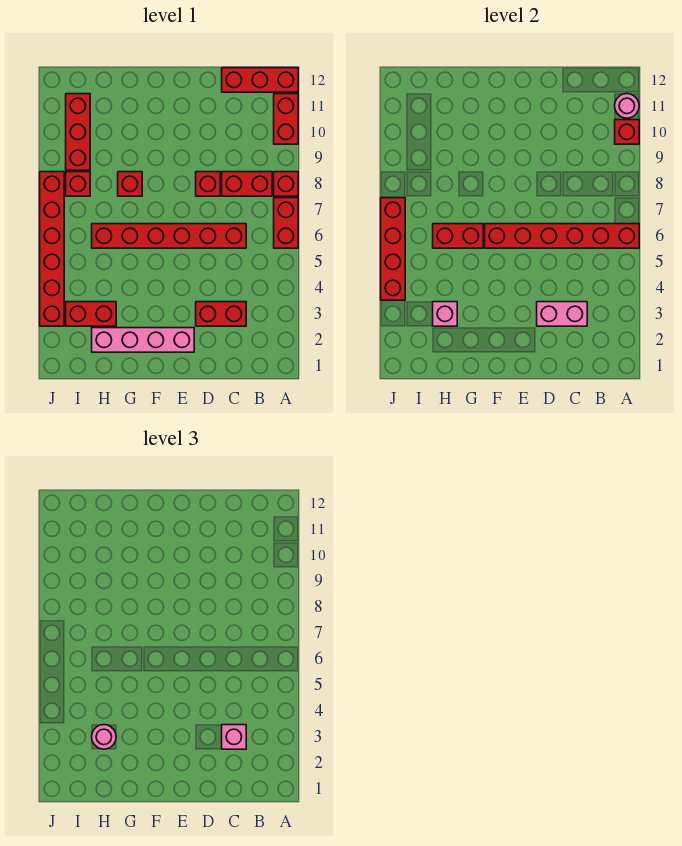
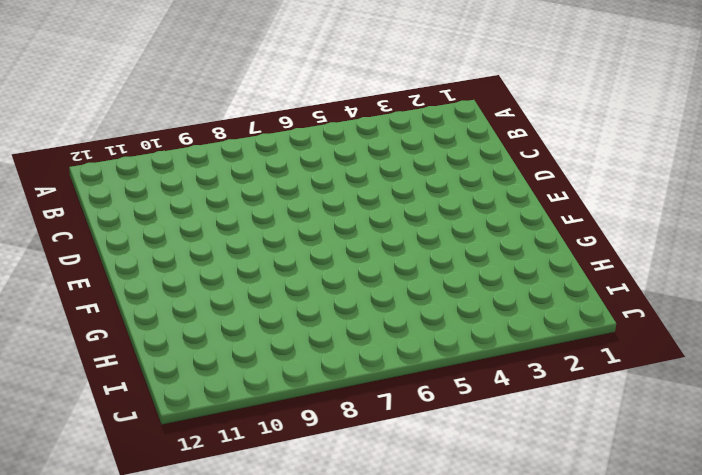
none -> red 1x2 brick [274,198,298,248]
none -> red 1x1 brick [274,172,298,196]
none -> red 1x2 brick [274,94,298,144]

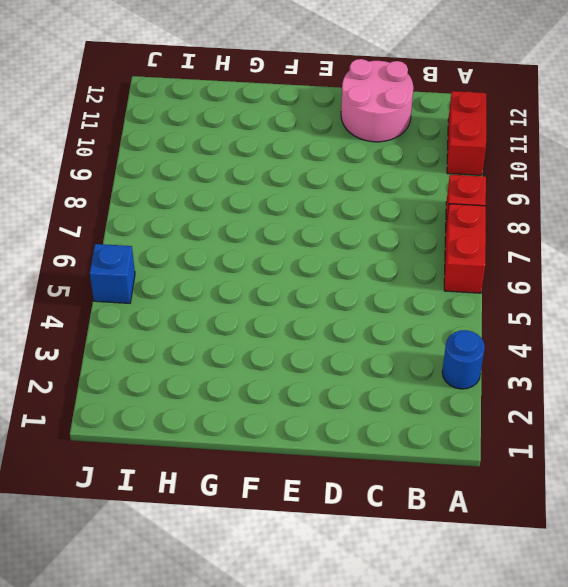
blue 1x1 round brick [442,330,485,389] -> none
pink 2x2 round brick [341,59,413,142] -> red 1x3 brick [222,68,298,92]
blue 1x1 brick [90,244,135,303] -> red 1x6 brick [40,172,64,326]
none -> red 1x2 brick [222,172,272,196]
none -> red 1x2 brick [196,302,246,326]
none -> red 1x6 brick [92,224,246,248]

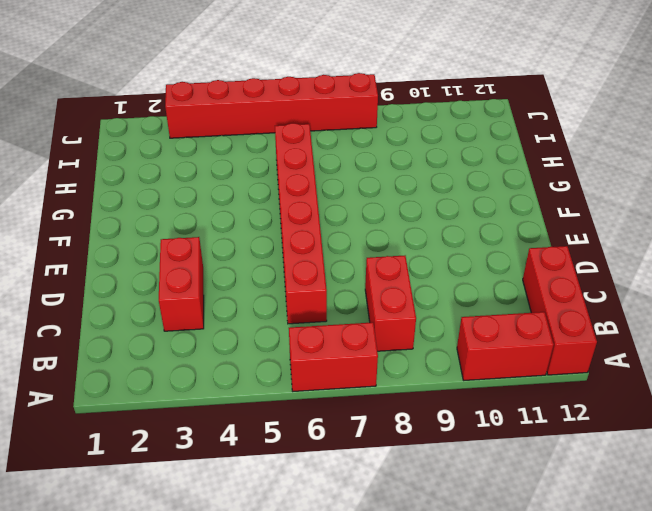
none -> red 1x1 brick [274,172,298,196]
none -> red 1x1 brick [196,172,220,196]
none -> pink 1x4 brick [92,328,194,352]

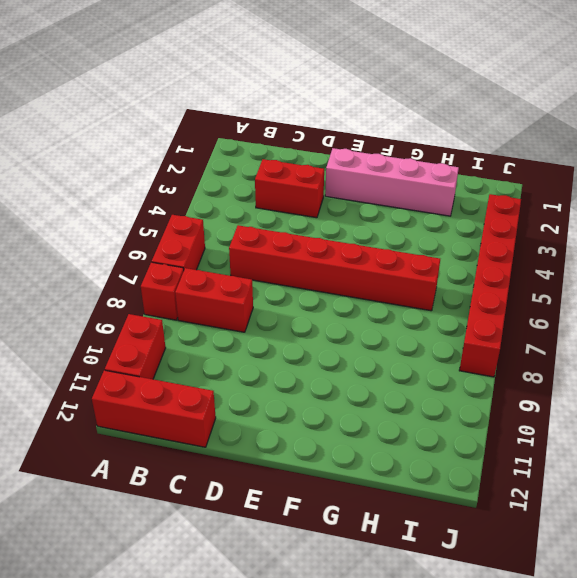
none -> red 1x1 brick [196,172,220,196]
none -> red 1x1 brick [118,172,142,196]
none -> red 1x2 brick [66,302,116,326]

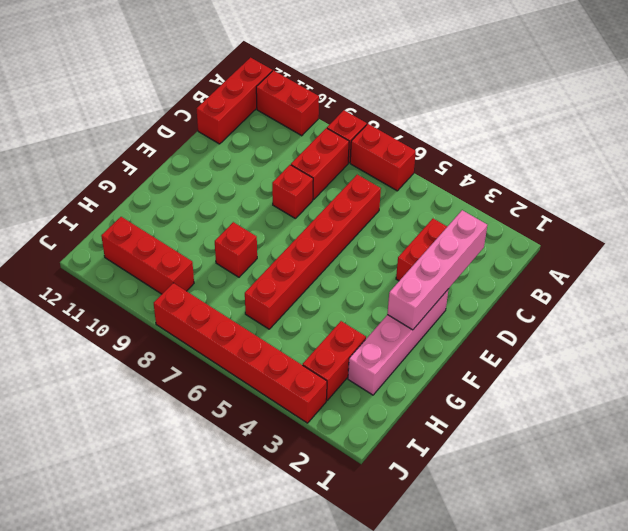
pink 1x4 brick [387,210,487,330] -> none
none -> red 1x1 brick [66,172,90,196]
none -> red 1x6 brick [485,224,639,248]
none -> red 1x1 brick [615,120,639,144]

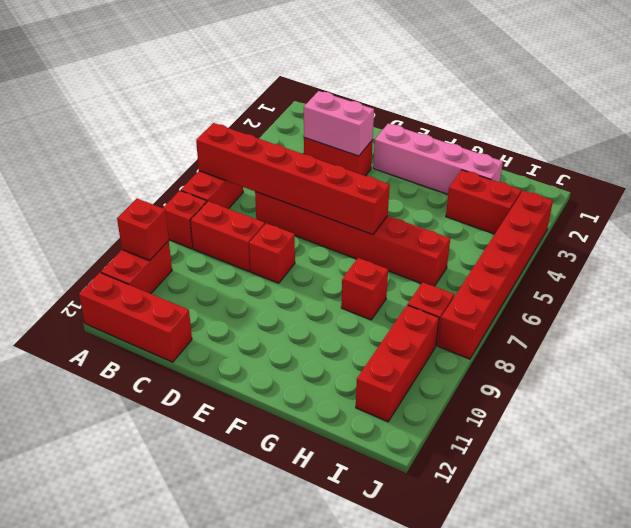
none -> pink 1x1 round brick [615,94,639,118]
none -> red 1x2 brick [433,224,483,248]
none -> pink 1x1 brick [433,302,457,326]

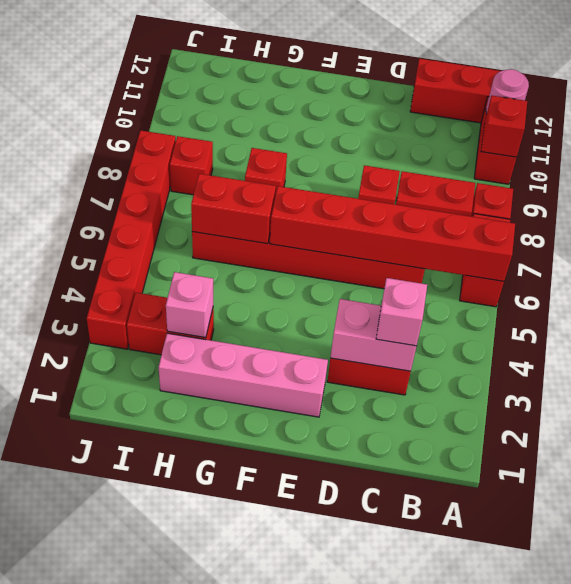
none -> red 1x3 brick [66,94,90,170]
none -> red 1x4 brick [381,198,405,300]
none -> pink 1x1 round brick [92,725,116,749]

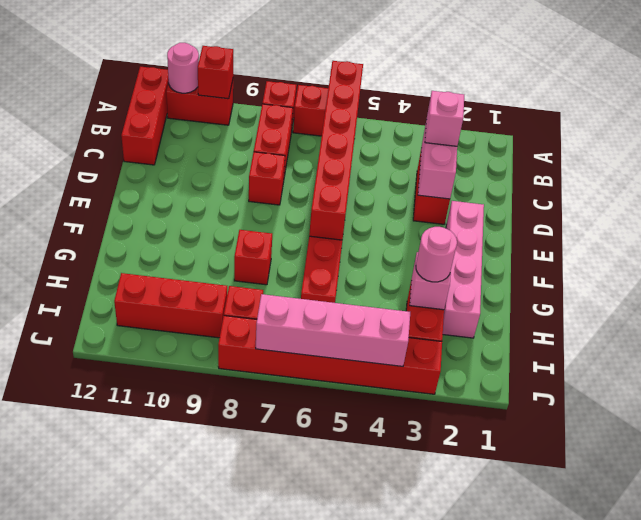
pink 1x4 brick [256,294,410,366] -> red 1x4 brick [381,198,405,300]
none -> red 1x2 brick [433,224,483,248]

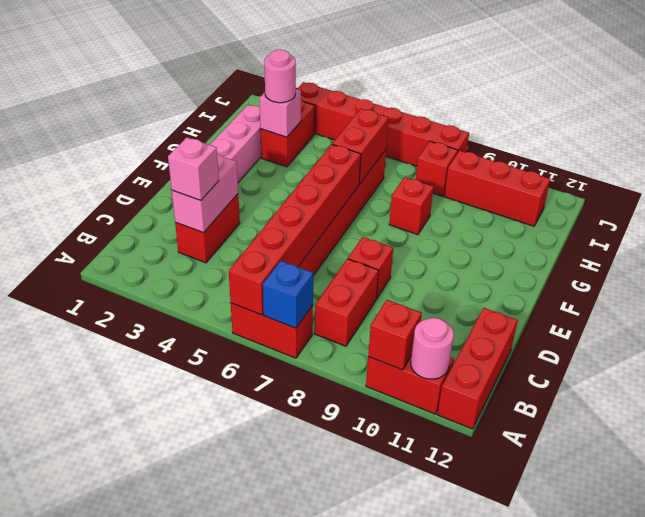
blue 1x1 brick [263,261,313,328] -> none
none -> red 1x1 brick [274,172,298,196]
none -> red 1x4 brick [381,198,405,300]

